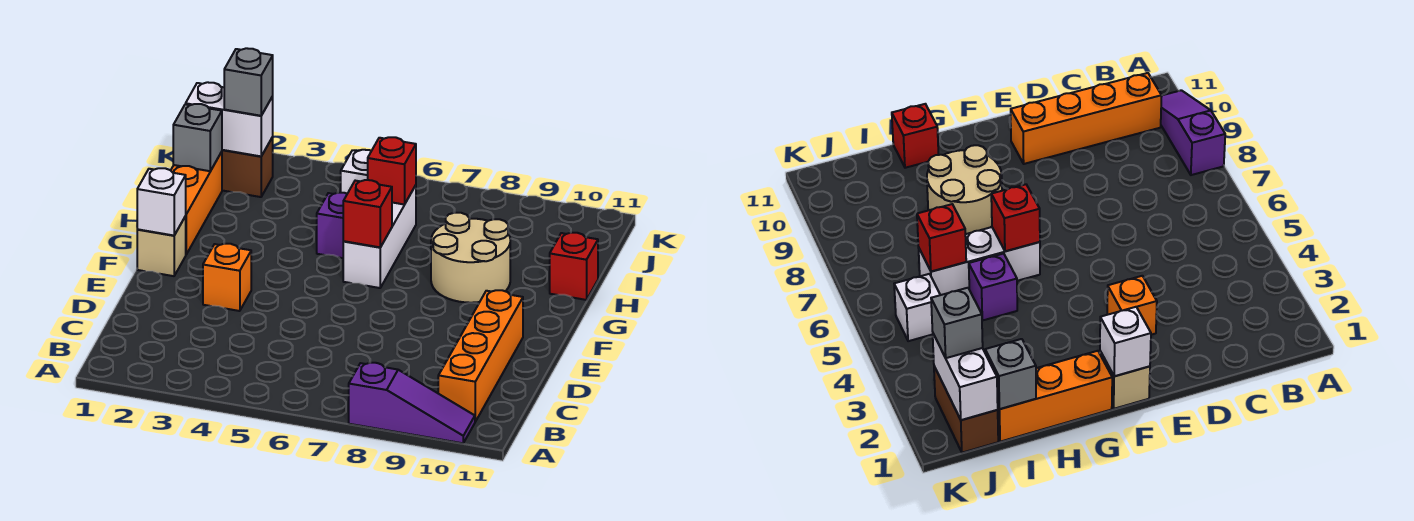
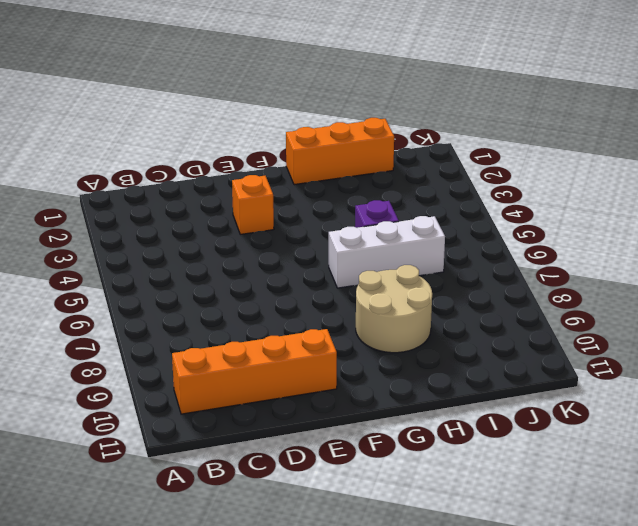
none -> purple 1x3 slope [349,363,475,443]
none -> tan 1x1 brick [137,216,186,276]
none -> red 1x1 brick [550,233,598,300]

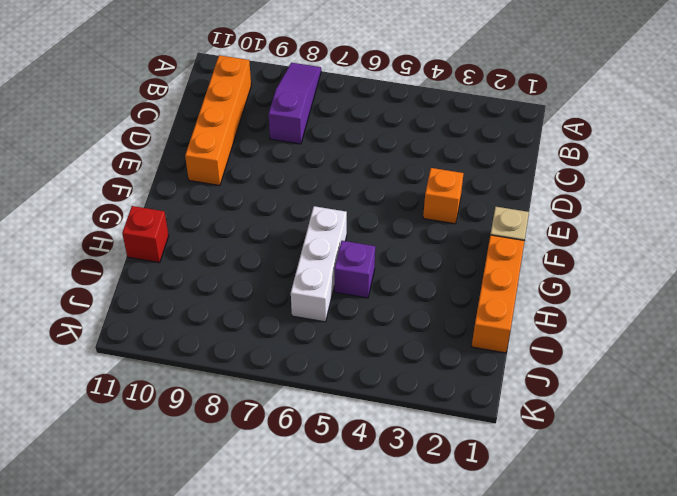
purple 1x3 slope [269,63,321,144] -> purple 1x3 slope turned to [349,363,475,443]
none -> tan 2x2 round brick [431,213,510,303]
none -> brown 1x2 brick [222,137,273,197]
none -> white 1x1 brick [341,150,371,194]

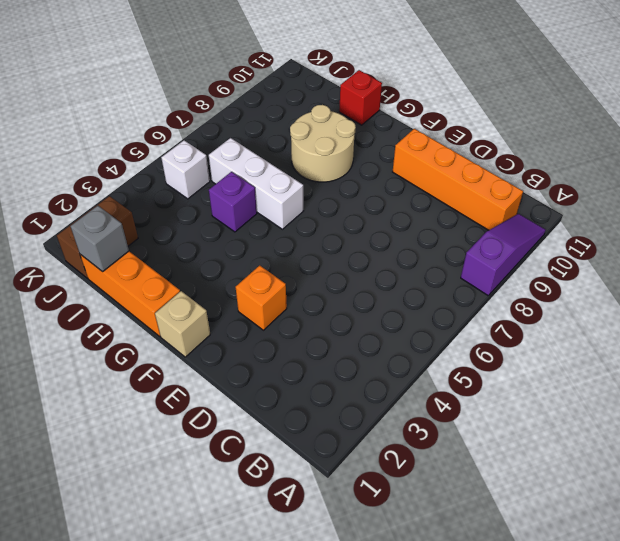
none -> white 1x1 brick [137,168,186,235]
none -> red 1x1 brick [343,180,392,247]
none -> red 1x1 brick [368,137,416,205]

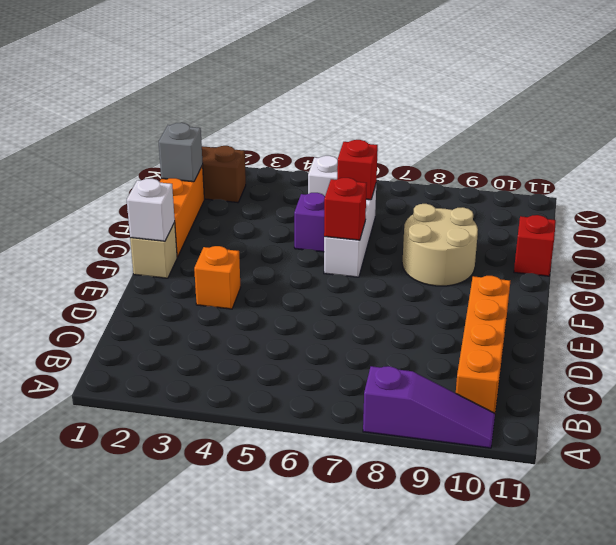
none -> white 1x2 brick [186,82,273,156]
none -> grey 1x1 brick [224,48,273,116]

